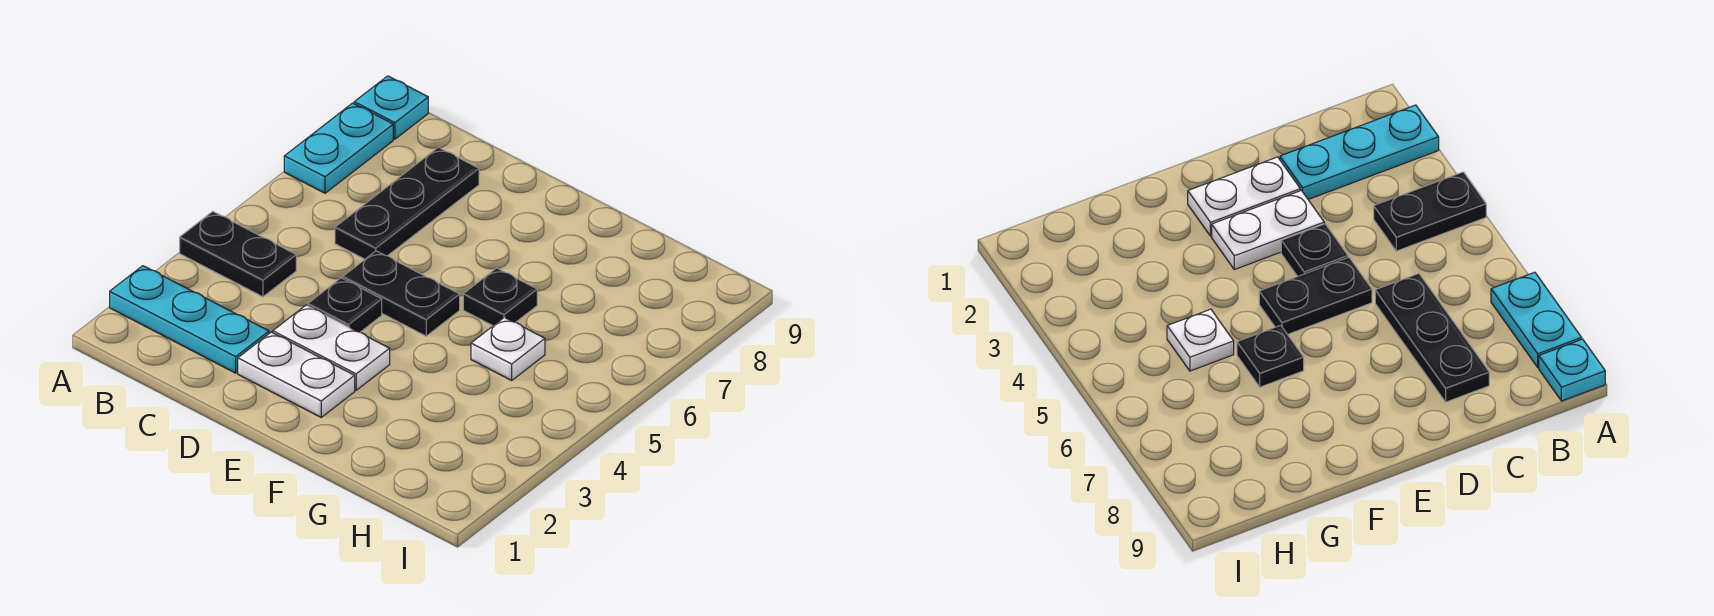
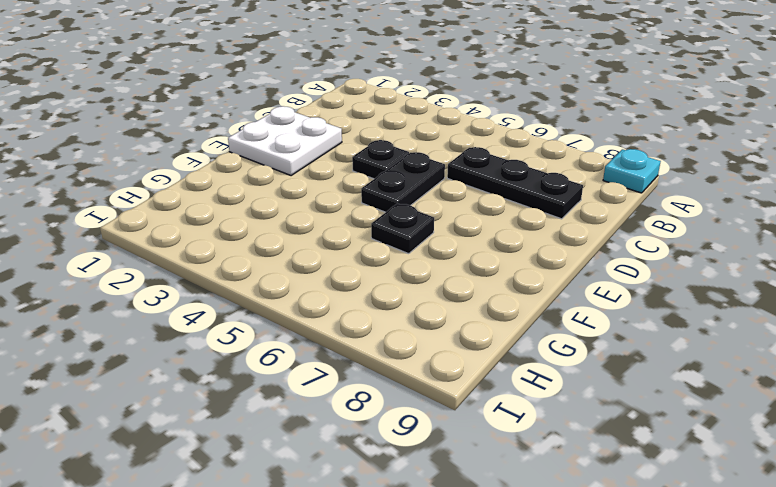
white 2x2 plate [228,106,342,176] -> white 1x2 plate [238,332,355,417]
none -> cyan 1x3 plate [110,266,269,373]
none -> black 1x2 plate [180,212,296,297]

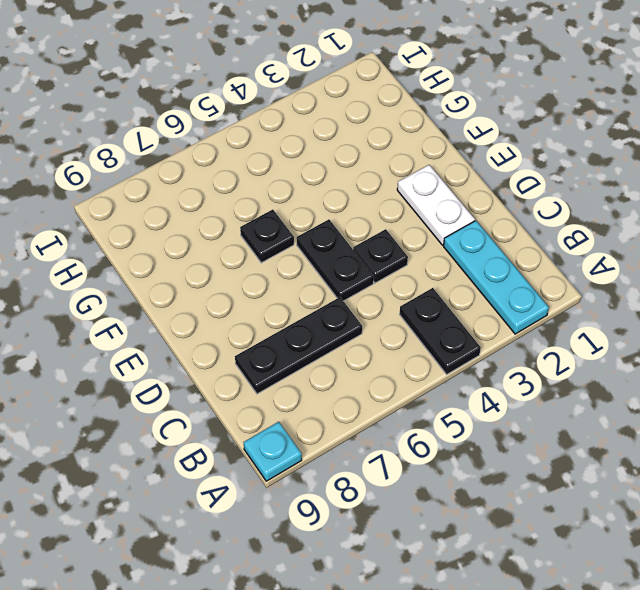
none -> cyan 1x2 plate [284,103,393,193]
none -> white 1x2 plate [273,305,390,390]

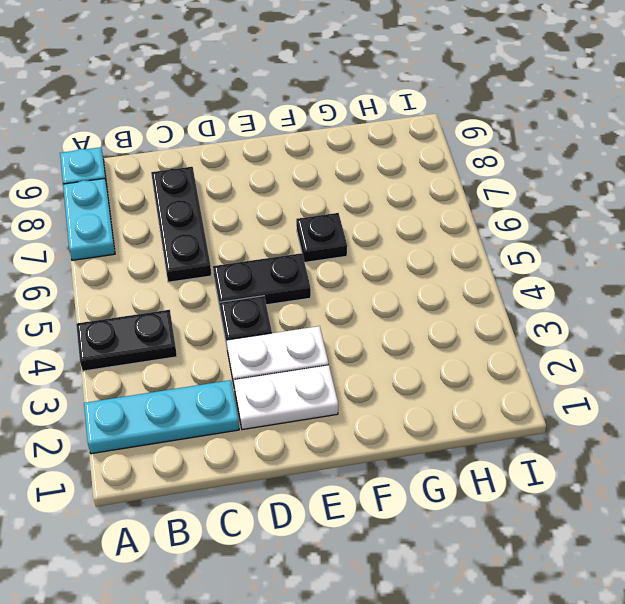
none -> white 1x1 plate [471,317,545,380]

